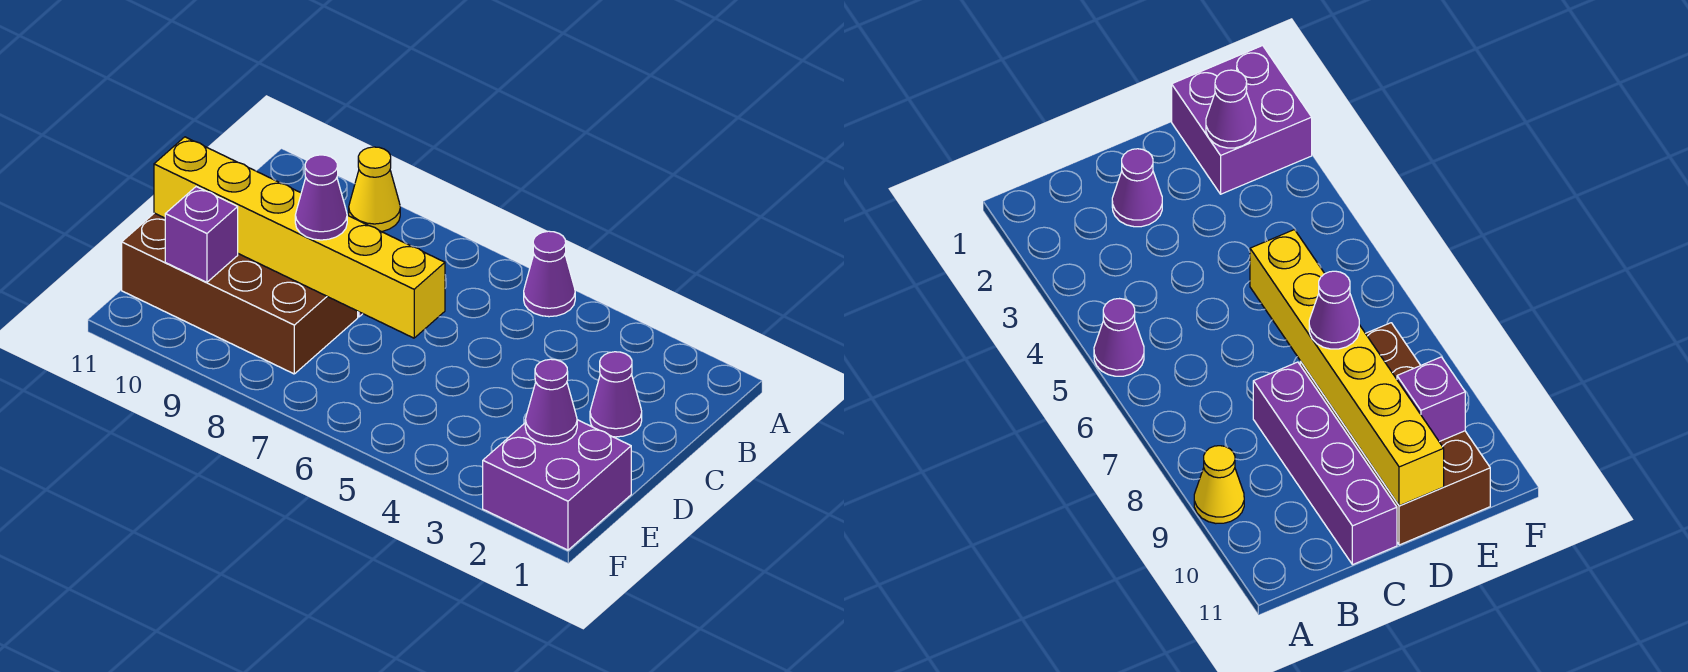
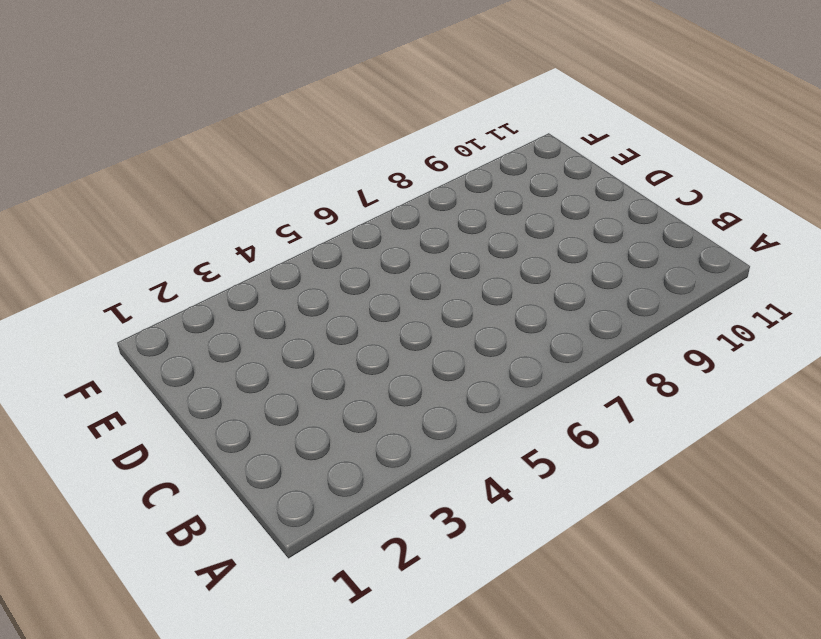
none -> purple 1x1 cone [524,231,575,317]
none -> yellow 1x1 cone [349,147,400,232]

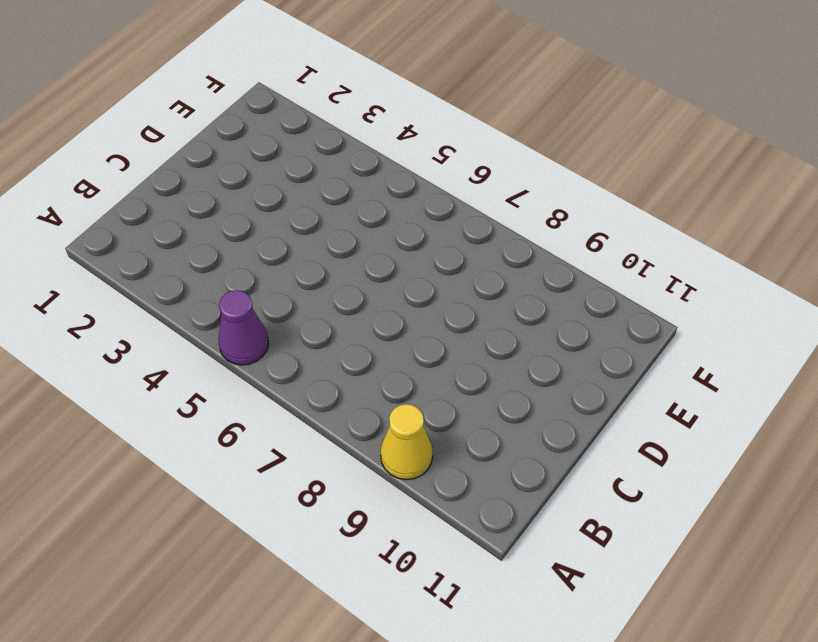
none -> purple 1x1 cone [590,352,642,437]
none -> purple 1x4 brick [1253,362,1397,565]

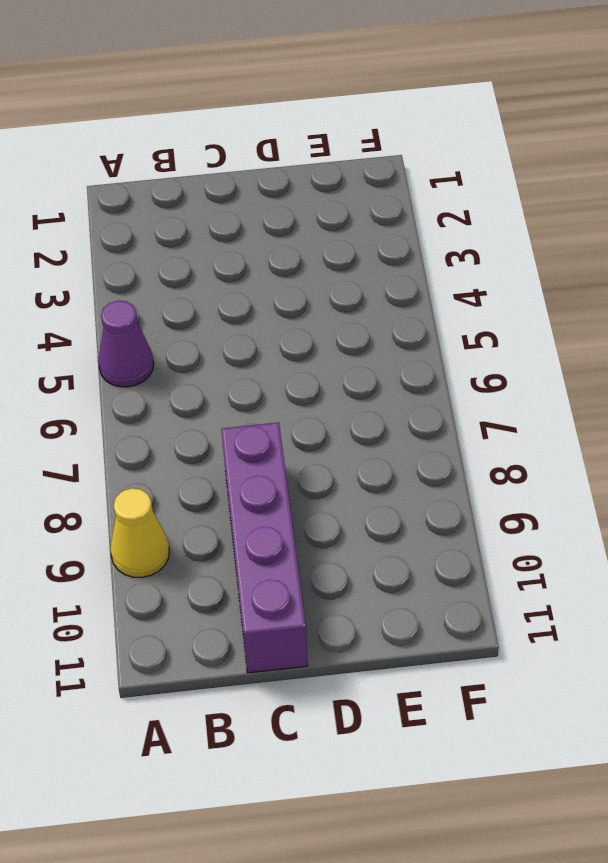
none -> purple 1x1 cone [590,352,642,437]
none -> brown 2x4 brick [122,213,358,374]

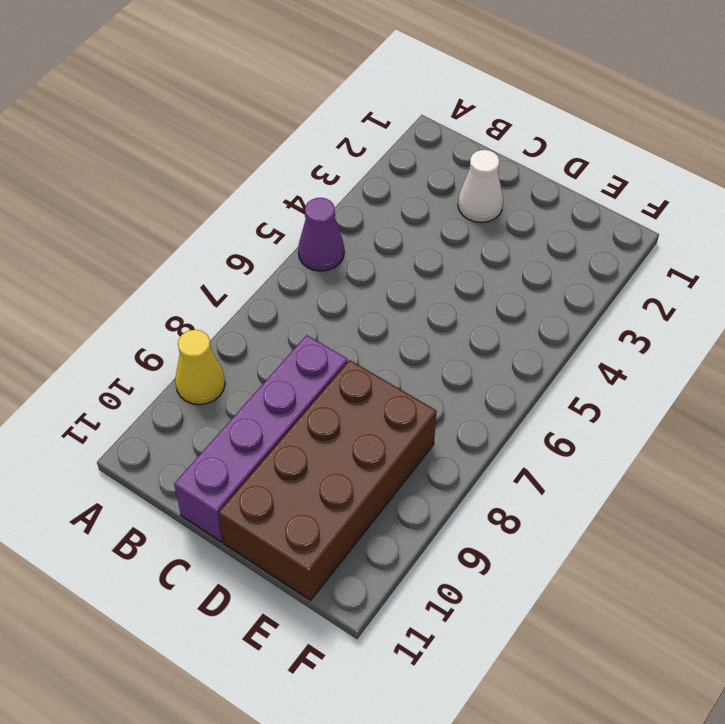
white 1x1 cone [458,150,503,223] -> purple 1x1 cone [590,352,642,437]
none -> purple 2x2 brick [483,420,631,550]
none -> yellow 1x6 brick [154,137,445,338]

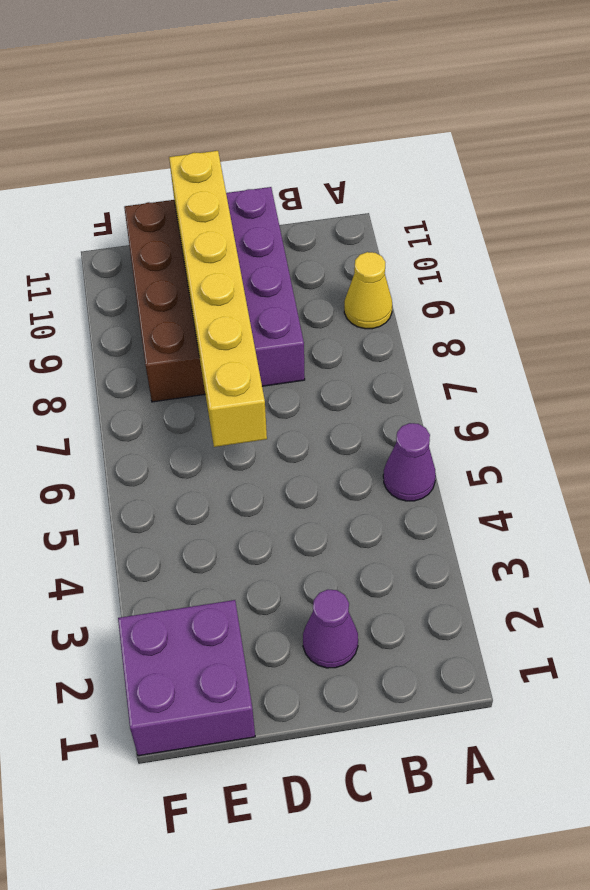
none -> purple 1x1 cone [525,359,577,445]
none -> purple 1x1 brick [165,187,238,282]

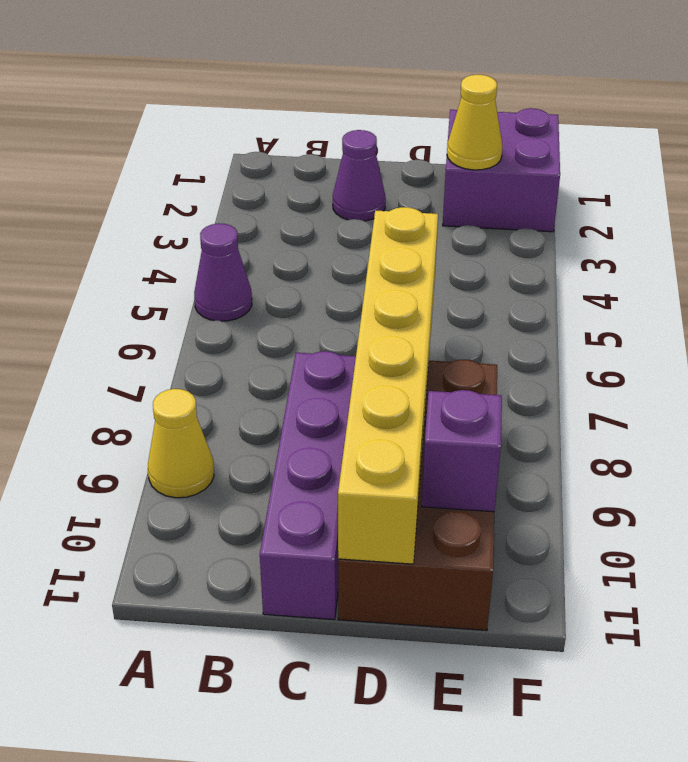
yellow 1x1 cone [447,75,503,170] -> purple 1x1 cone [525,359,577,445]
none -> purple 1x1 cone [295,155,347,240]

